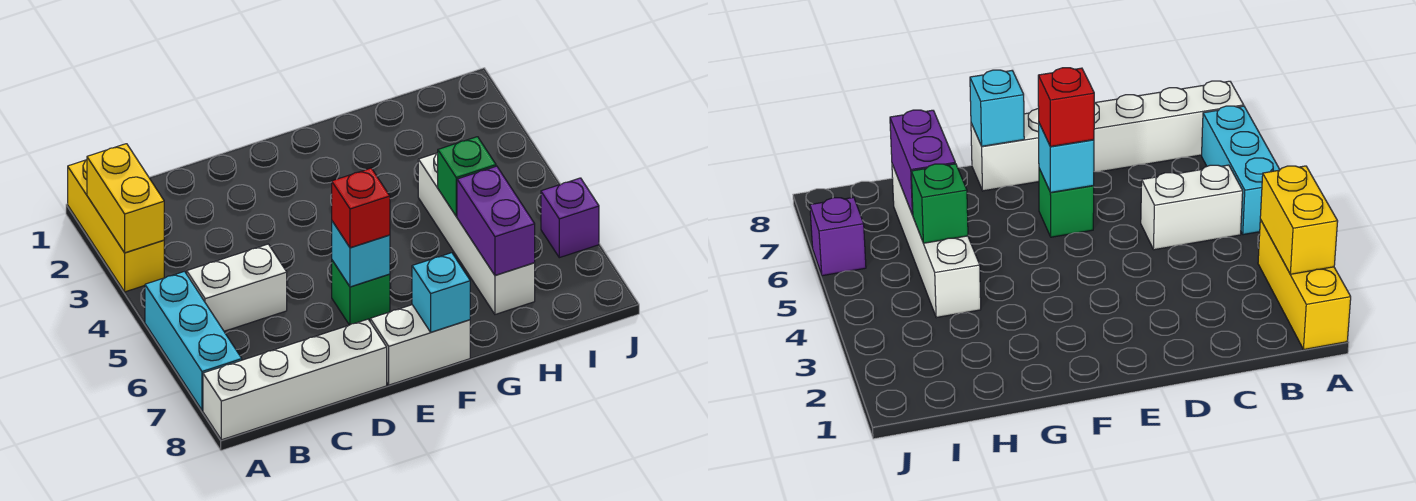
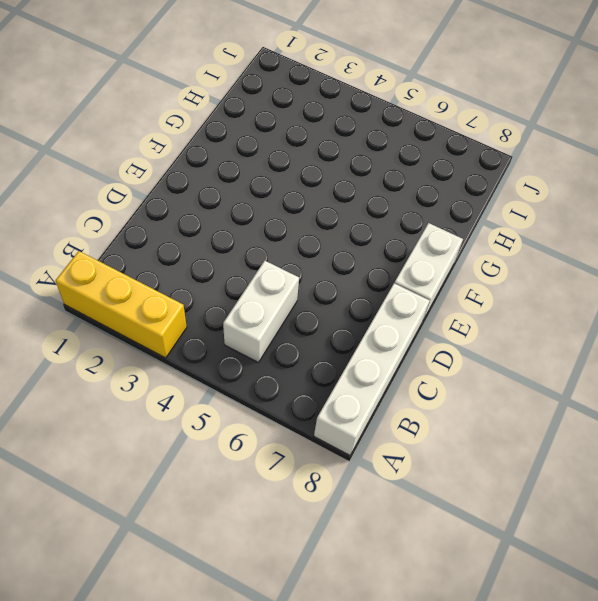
none -> cyan 1x3 brick [145,271,242,410]
none -> green 1x1 brick [332,260,390,325]
none -> white 1x4 brick [418,153,535,314]

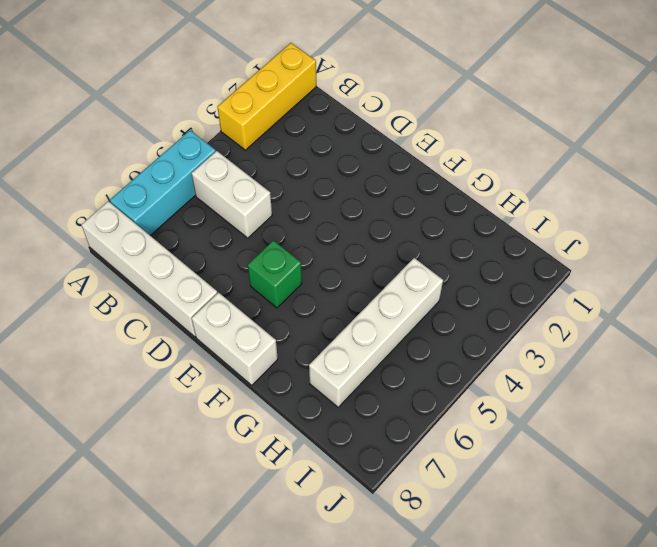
none -> purple 1x1 brick [541,178,599,258]
none -> yellow 1x2 brick [87,144,164,253]
none -> cyan 1x1 brick [332,221,390,287]

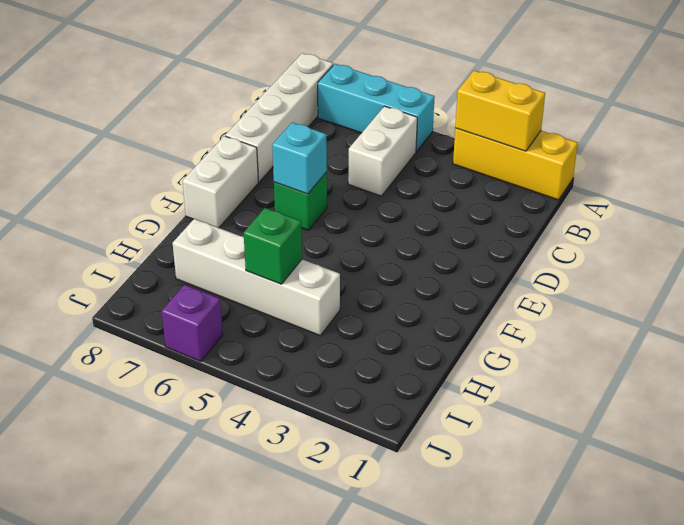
none -> cyan 1x1 brick [412,253,470,332]
none -> purple 1x2 brick [457,166,535,275]
none -> red 1x1 brick [332,168,390,248]

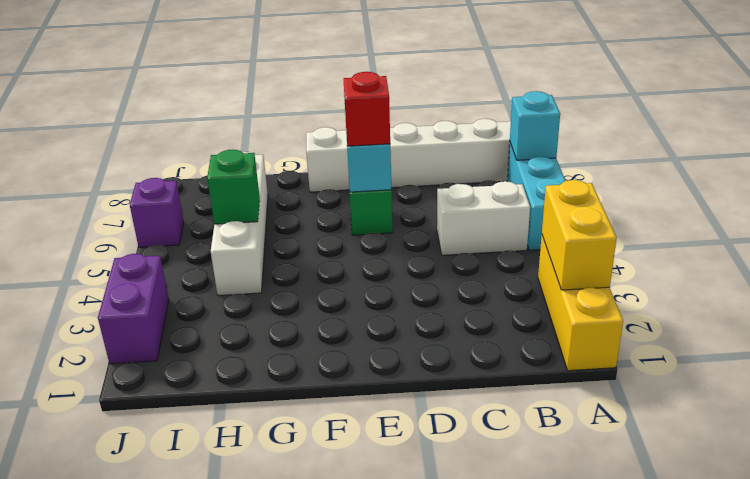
cyan 1x1 brick [510,91,560,160] -> cyan 1x1 brick moved to [412,253,470,332]
purple 1x2 brick [98,254,169,364] -> purple 1x2 brick moved to [457,166,535,275]

